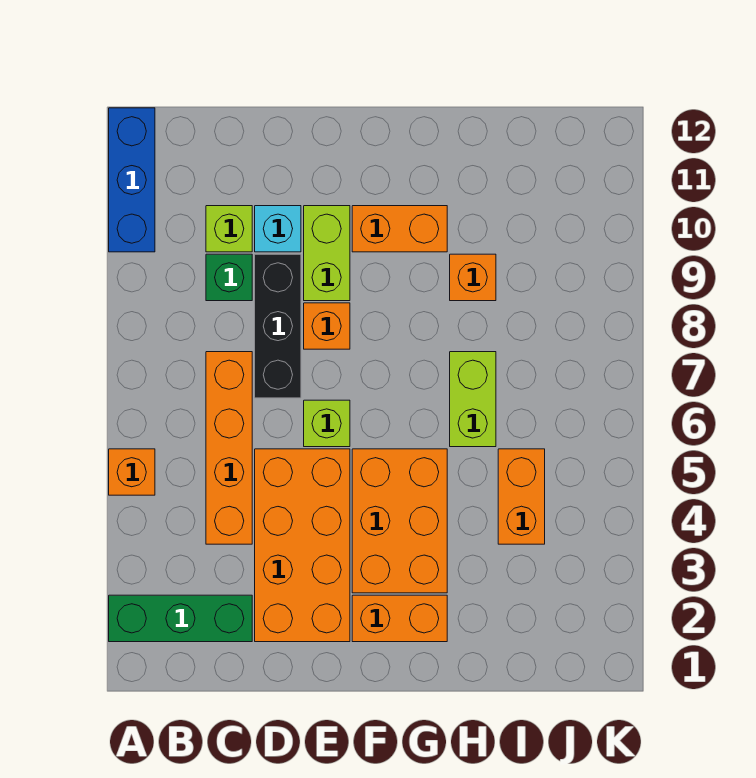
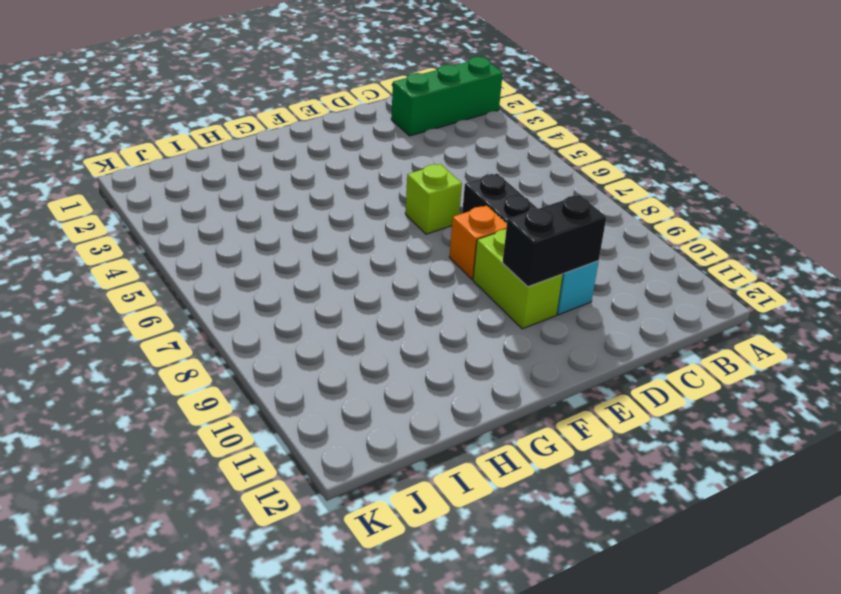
black 1x2 brick [502,195,606,287] -> none
none -> orange 1x1 brick [109,449,155,495]
none -> blue 1x3 brick [109,108,155,252]
none -> orange 1x4 brick [206,352,252,544]

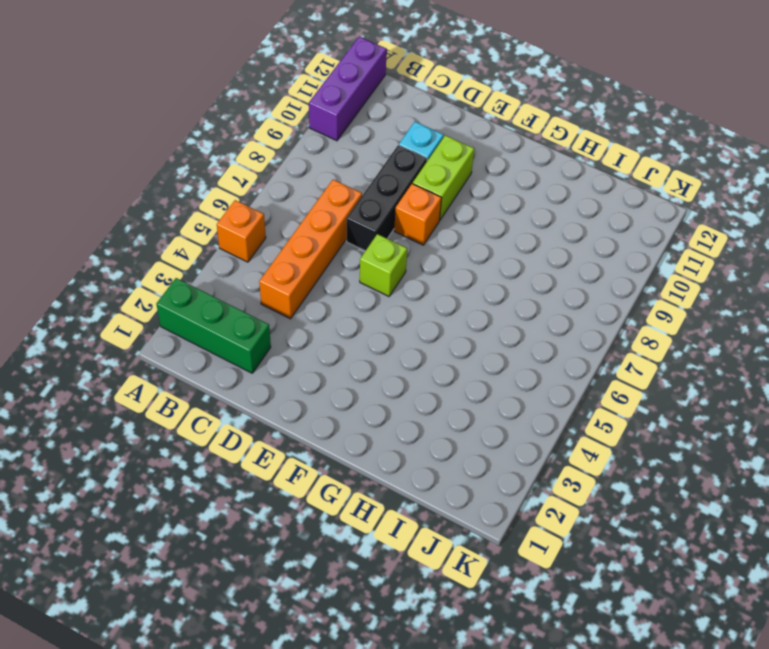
purple 1x3 brick [309,37,387,141] -> blue 1x3 brick [109,108,155,252]
none -> green 1x1 brick [206,254,252,301]
none -> lime 1x1 brick [206,206,252,252]
none -> orange 2x4 brick [255,449,350,642]

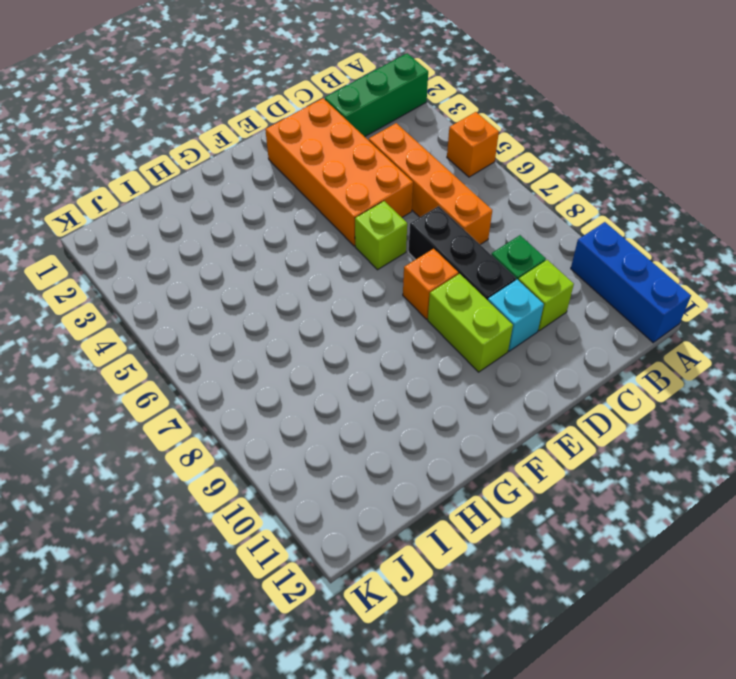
none -> orange 1x2 brick [352,595,447,642]
none -> orange 2x3 brick [352,449,447,593]
none -> orange 1x2 brick [352,206,447,252]

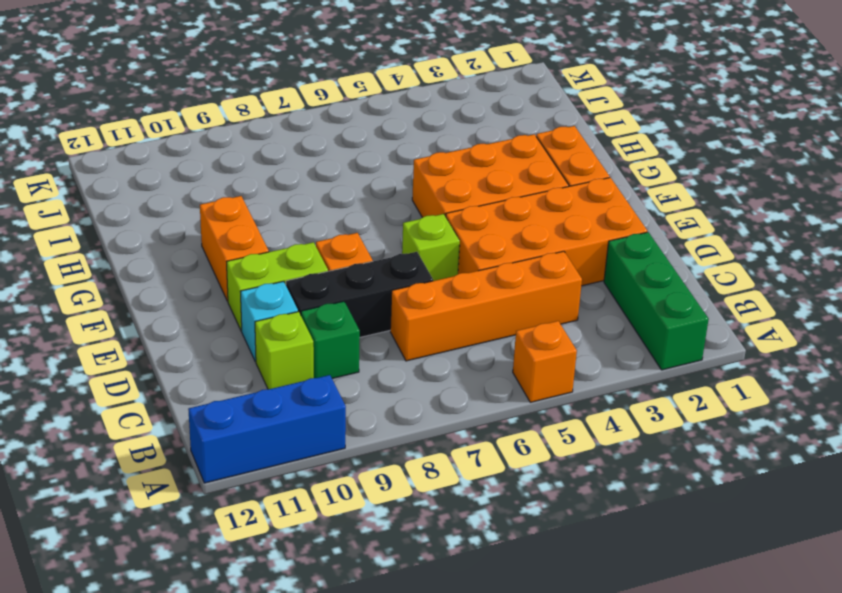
none -> lime 1x2 brick [450,352,496,447]
none -> orange 1x1 brick [450,254,496,301]
none -> orange 1x2 brick [498,449,545,544]

